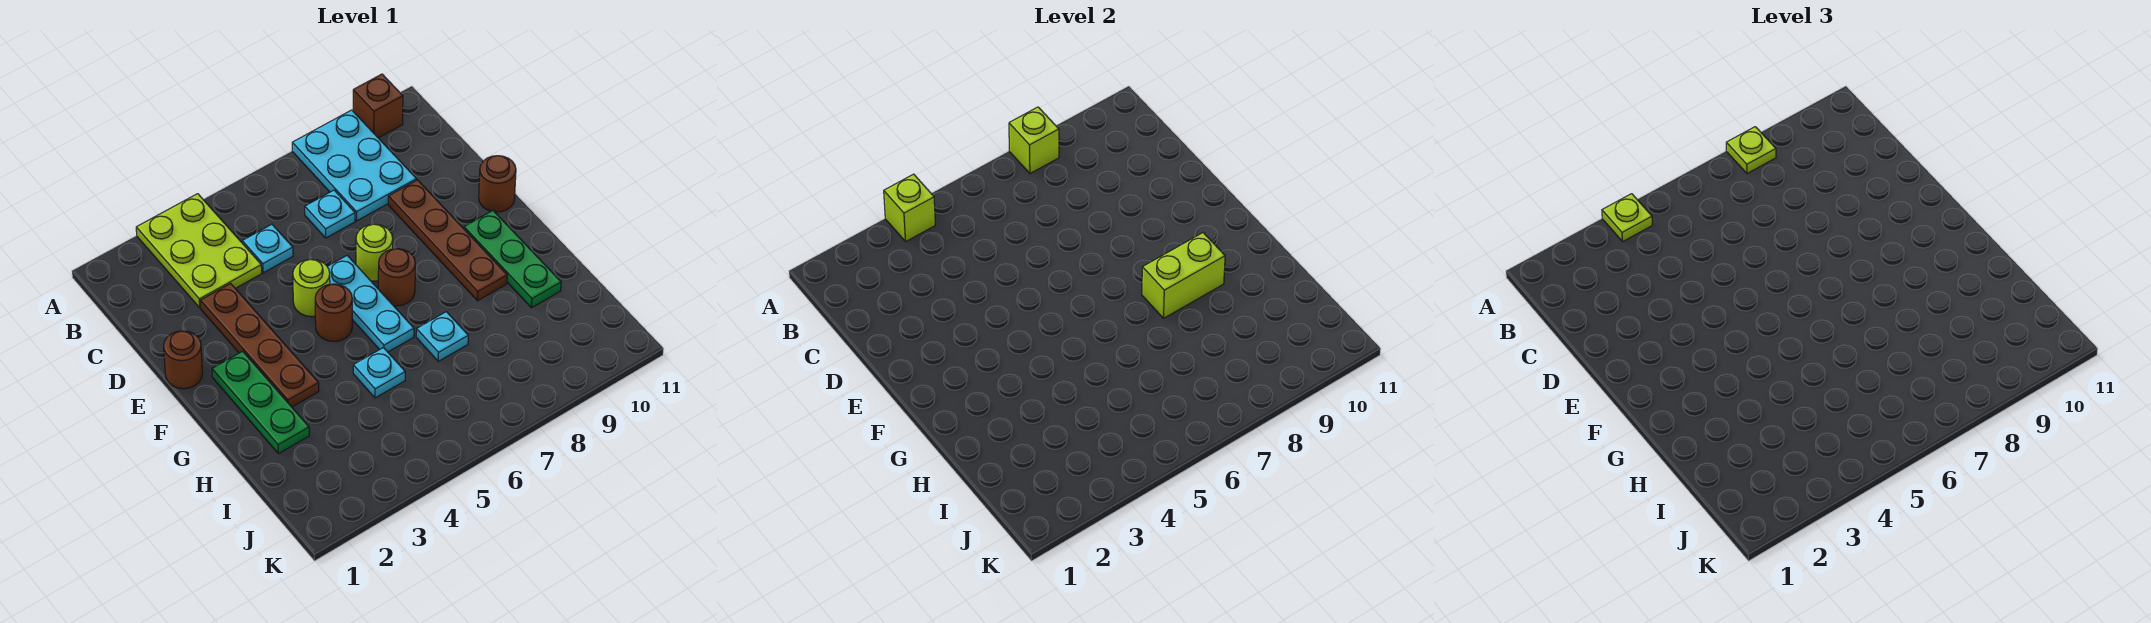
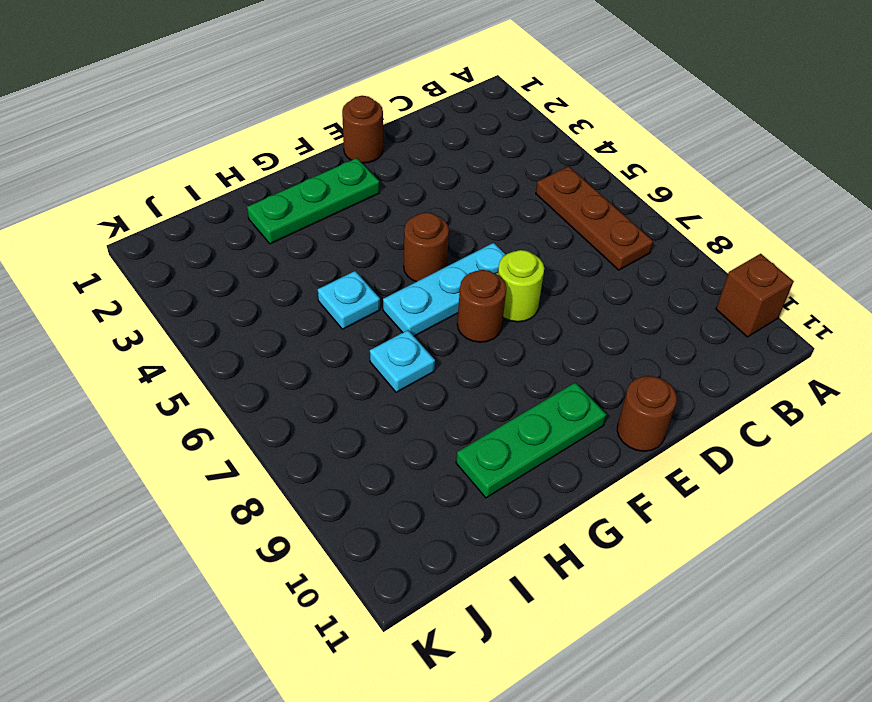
brown 1x3 plate [536,166,653,270] -> none
none -> lime 2x3 plate [136,194,262,308]
none -> cyan 2x3 plate [292,110,416,221]
none -> cyan 1x1 plate [242,224,293,273]

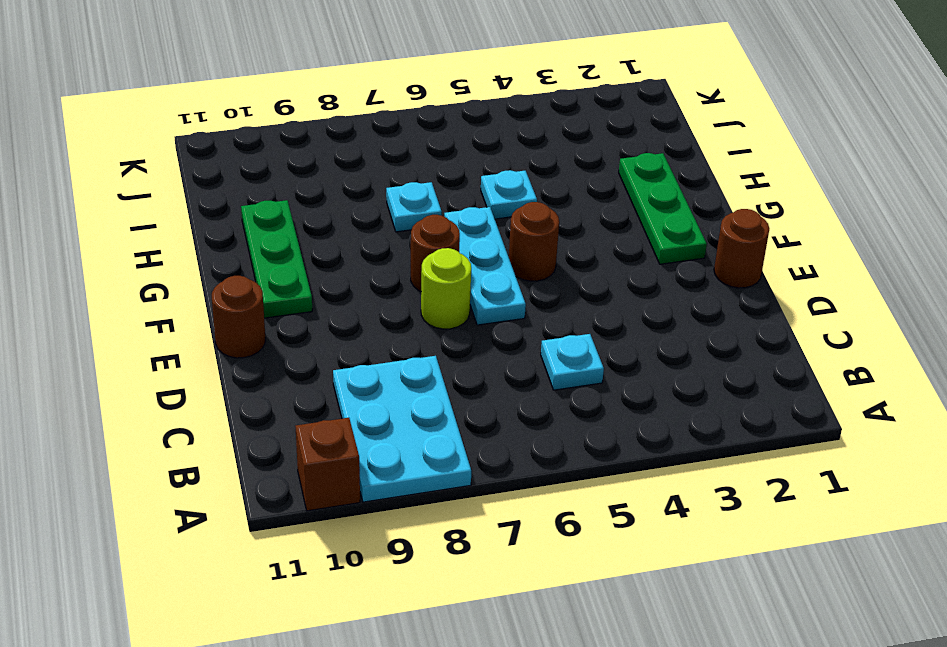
none -> lime 2x3 plate [136,194,262,308]
none -> cyan 1x1 plate [305,190,355,238]
none -> brown 1x4 plate [200,283,319,407]

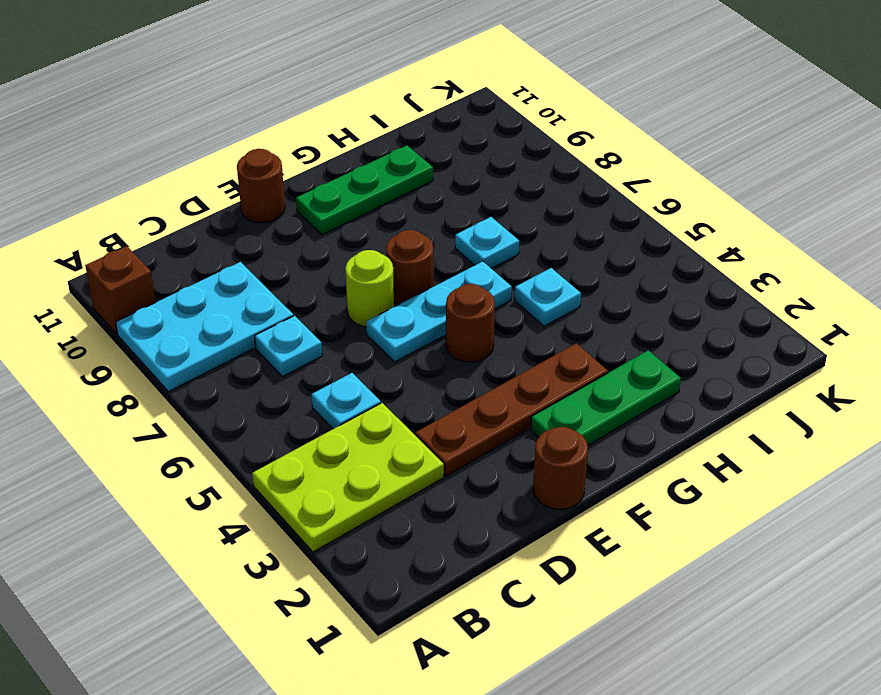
none -> brown 1x4 plate [388,180,507,301]
none -> lime 1x1 round brick [293,259,330,317]
none -> lime 1x1 brick [884,174,935,241]

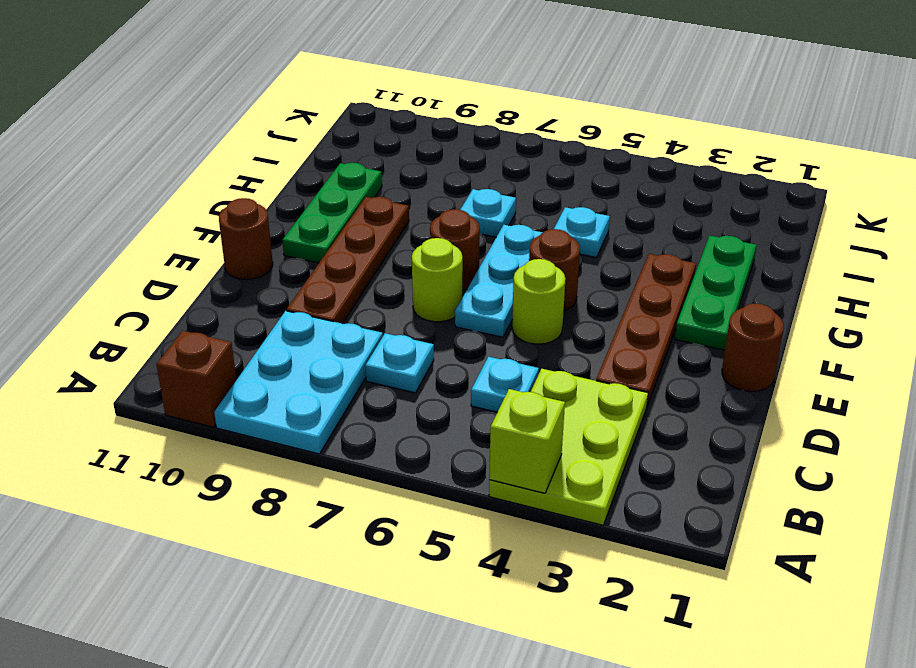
none -> lime 1x1 brick [1009,107,1059,174]
none -> lime 1x2 brick [1142,233,1225,318]
none -> lime 1x1 plate [1602,194,1652,241]

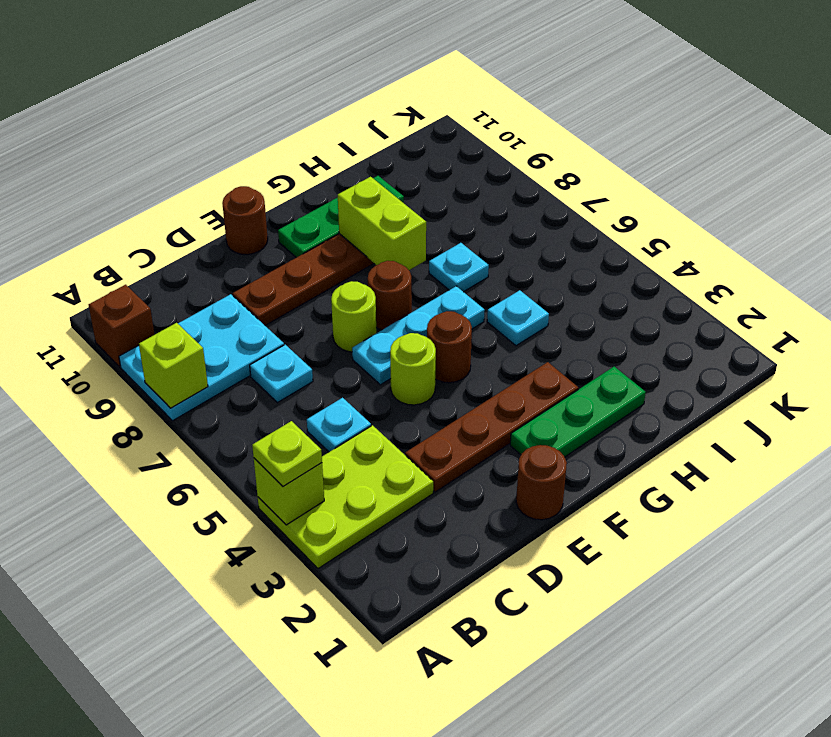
none -> lime 1x1 plate [1726,127,1776,174]

